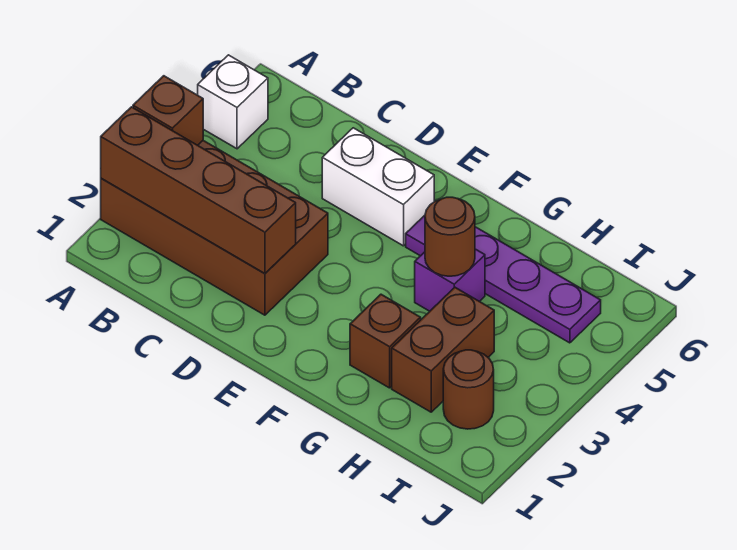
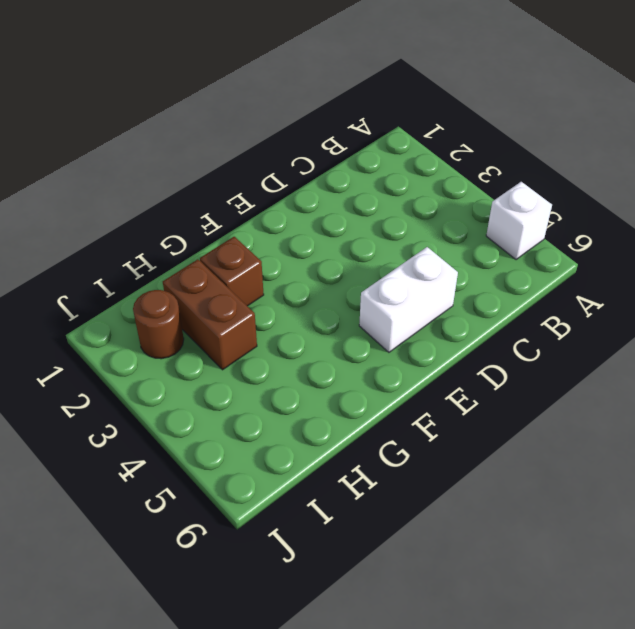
none -> brown 2x4 brick [101,141,328,315]
none -> purple 1x4 plate [406,215,601,343]

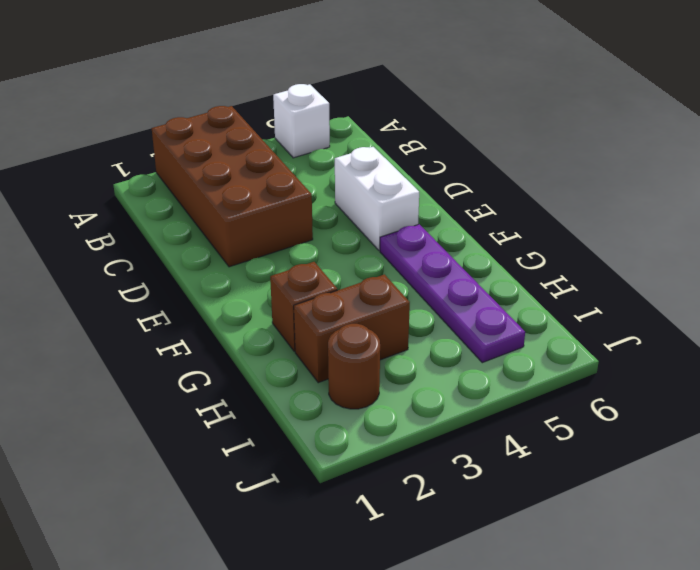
none -> purple 1x1 brick [415,249,485,311]
none -> brown 1x4 brick [101,107,296,273]

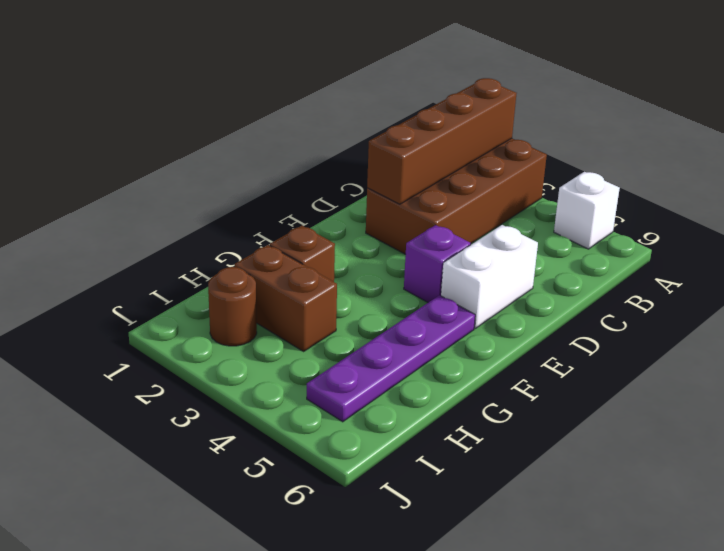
purple 1x1 brick [404,225,471,302] -> purple 1x1 brick moved to [415,249,485,311]
none -> brown 1x1 brick [133,76,203,145]
none -> brown 1x1 round brick [425,197,475,276]

